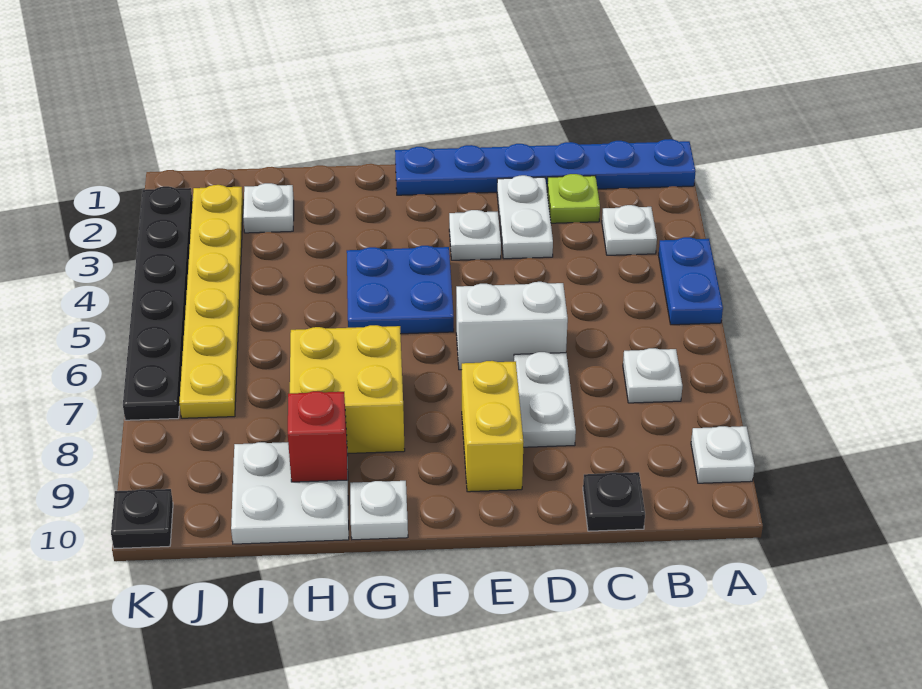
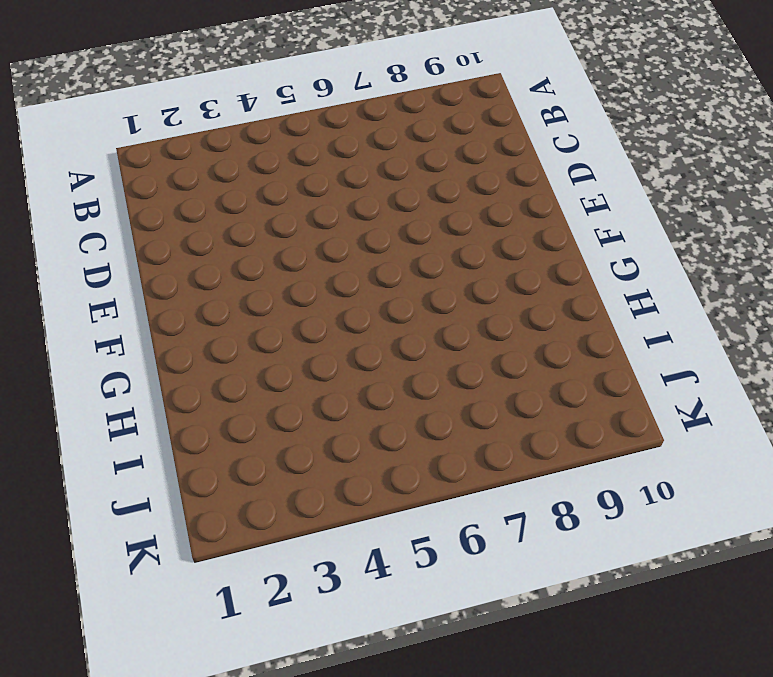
none -> blue 1x6 plate [395,139,696,195]
none -> blue 1x2 plate [659,237,723,325]
none -> white 1x1 plate [691,426,755,483]

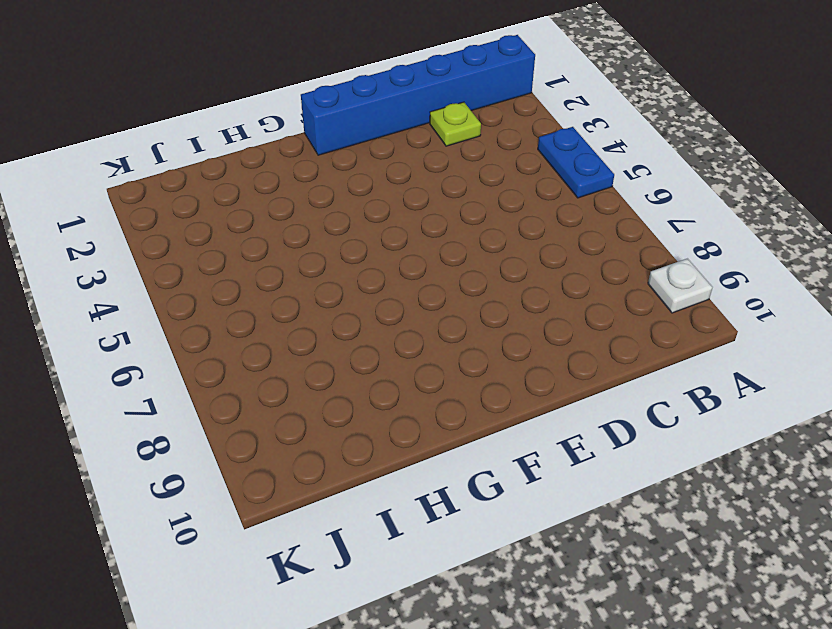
blue 1x6 brick [301,35,535,155] -> blue 1x6 plate [395,139,696,195]
none -> white 1x1 plate [602,205,657,255]
none -> white 1x1 plate [623,348,682,403]
none -> black 1x1 plate [583,472,645,531]

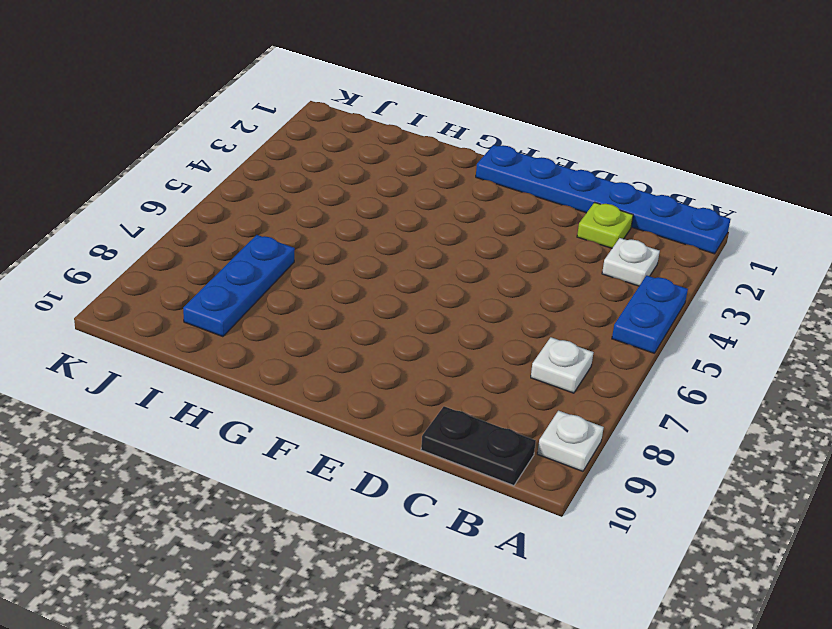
black 1x2 plate [421,406,536,486] -> black 1x1 plate [583,472,645,531]
blue 1x3 plate [183,235,295,337] -> white 2x2 plate [231,442,349,544]
none -> white 1x2 plate [497,175,553,259]
none -> white 1x2 brick [456,282,568,370]
none -> white 1x2 plate [514,352,576,447]

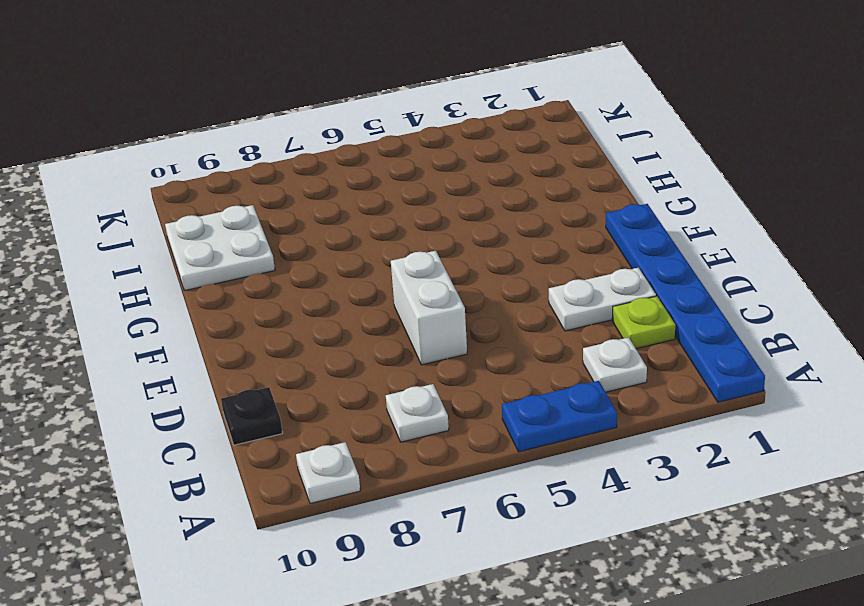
none -> white 1x2 plate [514,352,576,447]
none -> white 1x1 plate [449,210,501,260]
none -> yellow 1x2 brick [462,361,523,492]

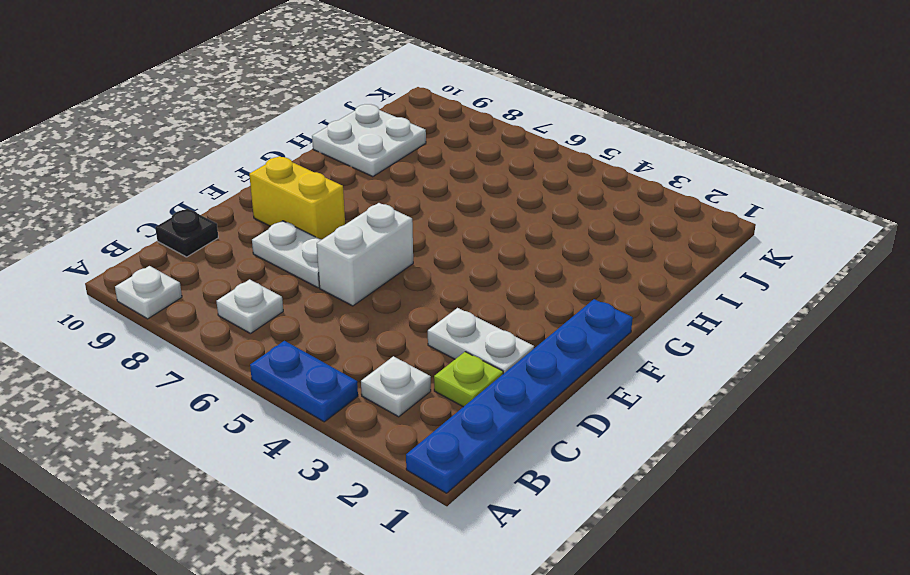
none -> white 1x1 plate [449,210,501,260]
none -> blue 2x2 plate [347,246,454,334]
none -> yellow 2x2 brick [290,325,405,453]

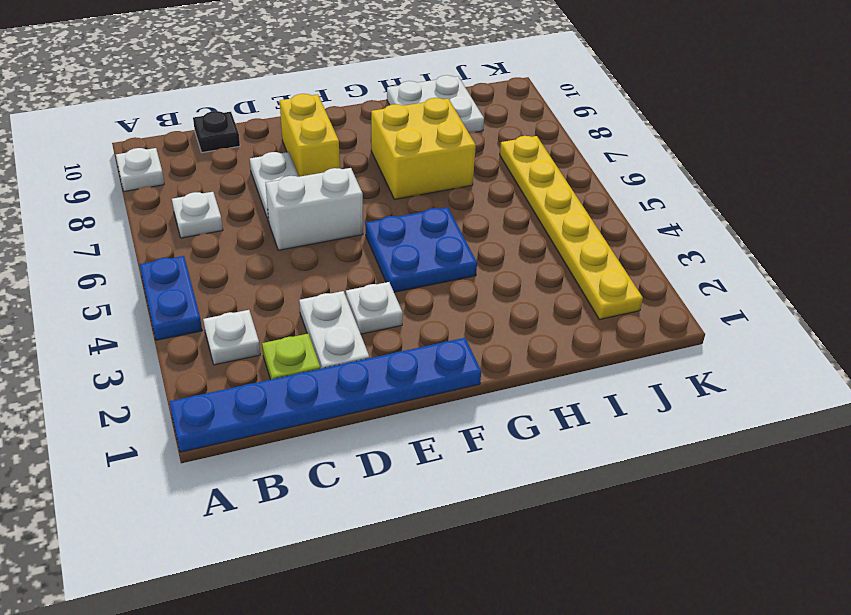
none -> white 1x1 plate [350,481,408,540]
none -> white 1x1 plate [243,183,294,233]
none -> black 1x6 plate [123,186,193,420]

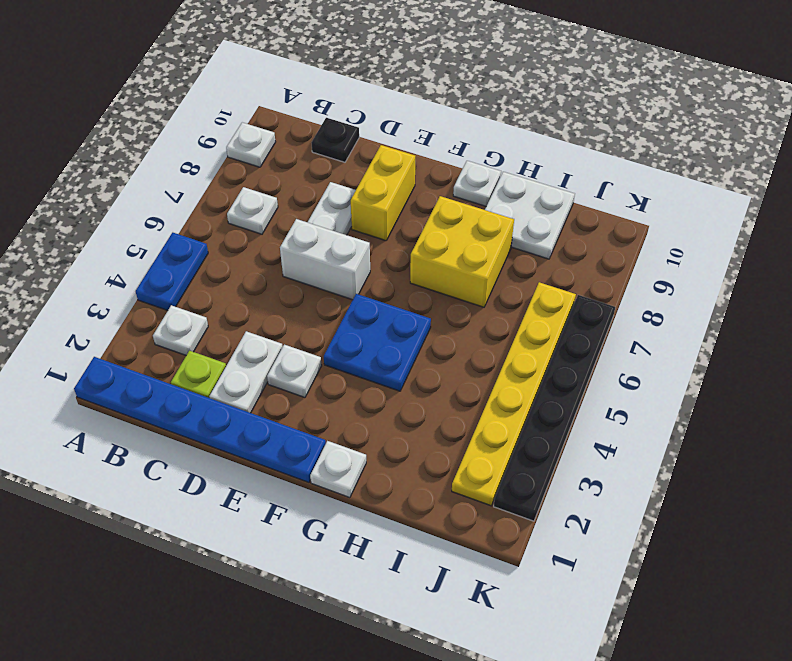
white 1x1 plate [310,441,366,498] -> white 1x1 plate moved to [243,183,294,233]
none -> black 1x1 plate [111,489,173,548]
none -> red 1x1 brick [288,391,347,482]

